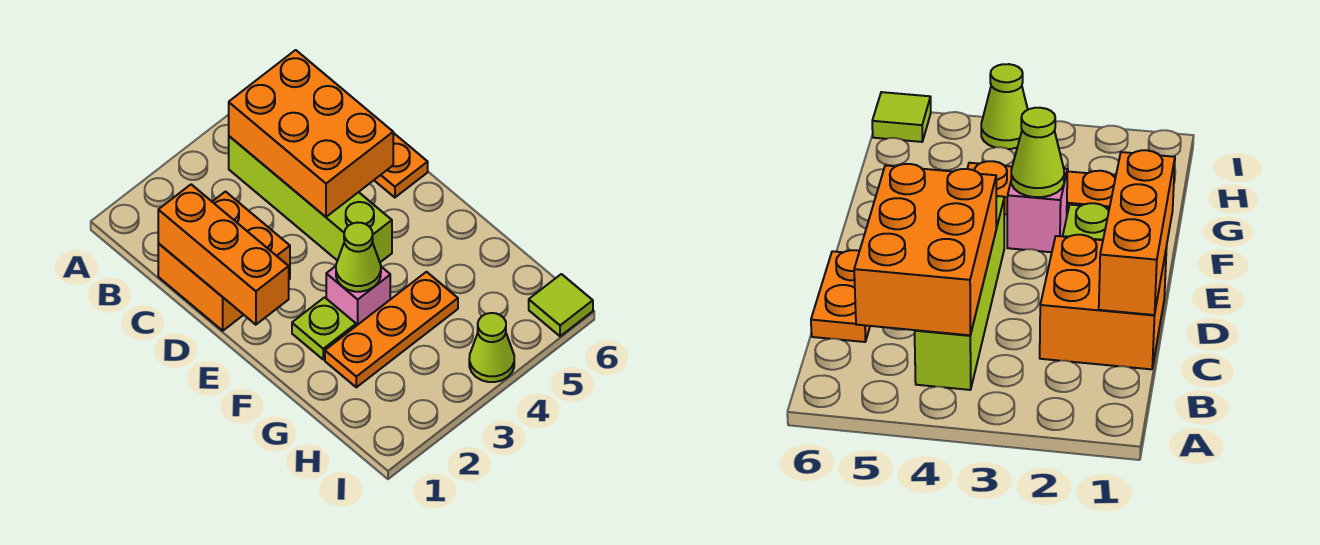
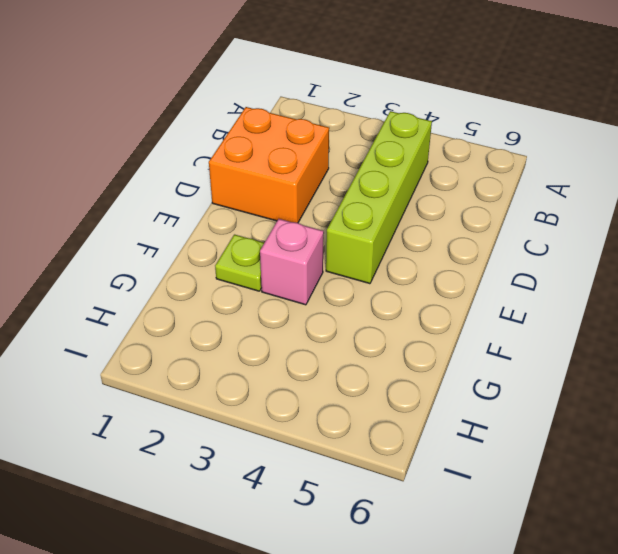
none -> orange 1x2 plate [374,133,428,197]
none -> orange 1x3 plate [325,272,458,387]

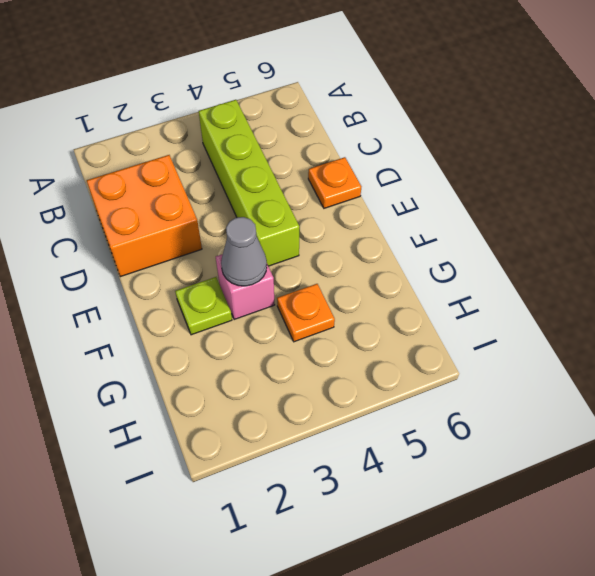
orange 1x1 plate [308,157,361,208] -> orange 1x2 plate [374,133,428,197]
grey 1x1 cone [221,217,267,286] -> lime 1x1 cone [336,223,381,292]
orange 1x1 plate [277,284,335,342] -> orange 1x3 plate [325,272,458,387]
none -> lime 1x1 cone [469,313,514,382]
none -> lime 1x1 tile [529,274,593,336]

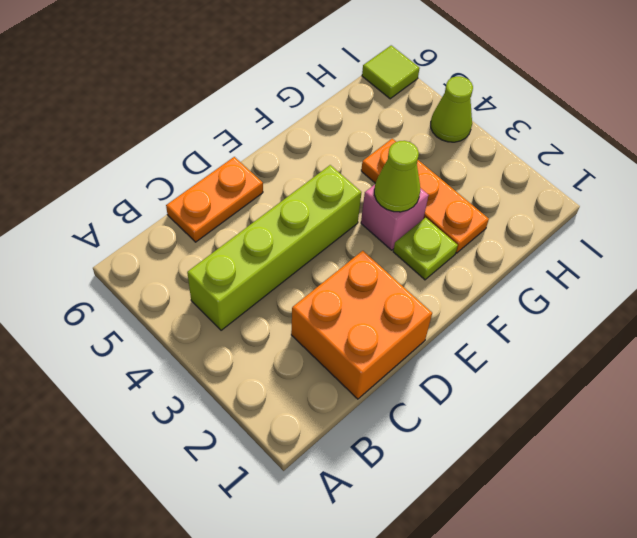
none -> orange 2x3 brick [229,50,393,217]
none -> orange 1x3 brick [158,184,289,325]

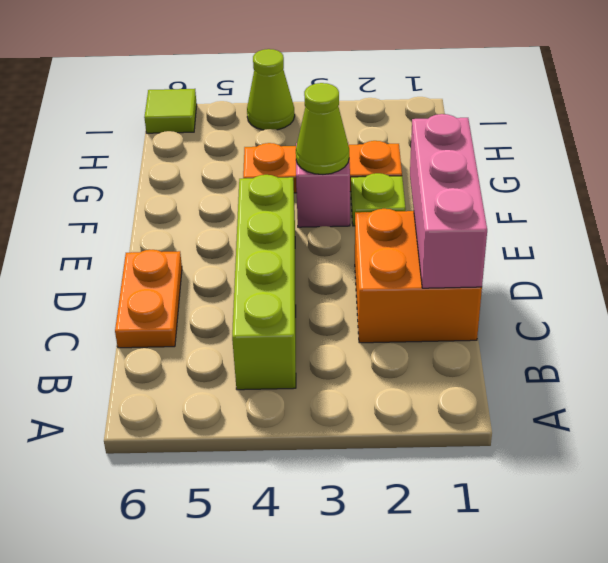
pink 1x3 brick [410,114,487,288] -> orange 1x3 brick [158,184,289,325]
none -> orange 2x3 brick [229,50,393,217]

